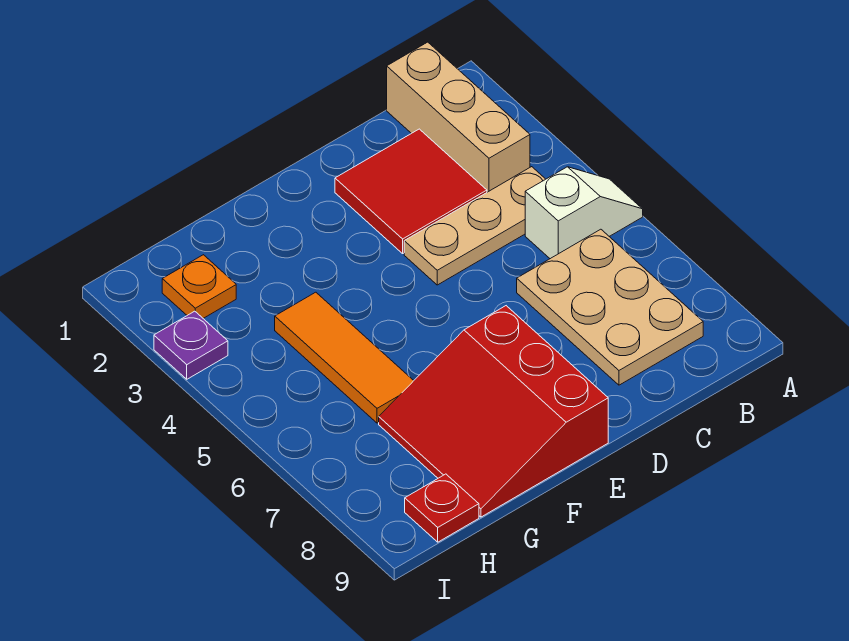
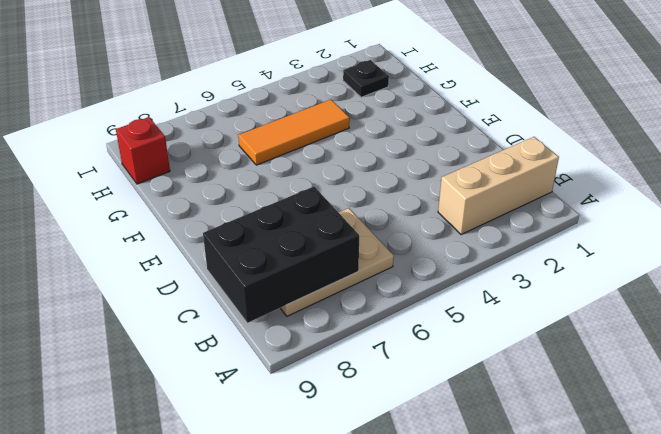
black 2x3 brick [203,187,359,323] -> none
black 1x1 plate [343,60,389,97] -> orange 1x1 plate [162,255,236,319]
red 1x1 brick [116,117,170,184] -> red 1x1 plate [405,474,479,542]
none -> white 1x2 slope [525,167,643,259]
none -> tan 1x3 plate [404,167,545,285]

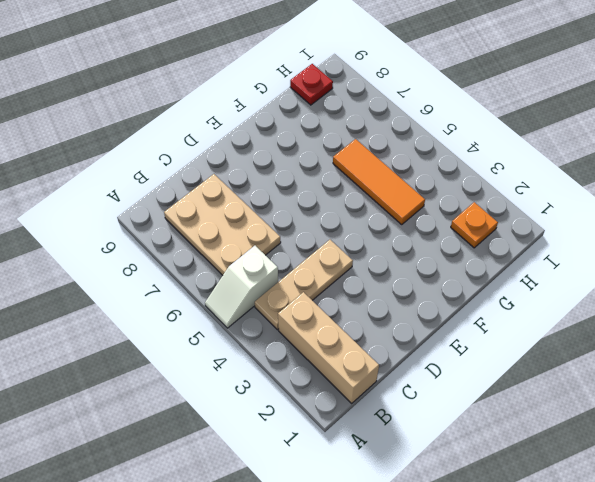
none -> red 2x2 tile [335,129,487,253]
none -> red 3x3 slope [379,306,608,517]

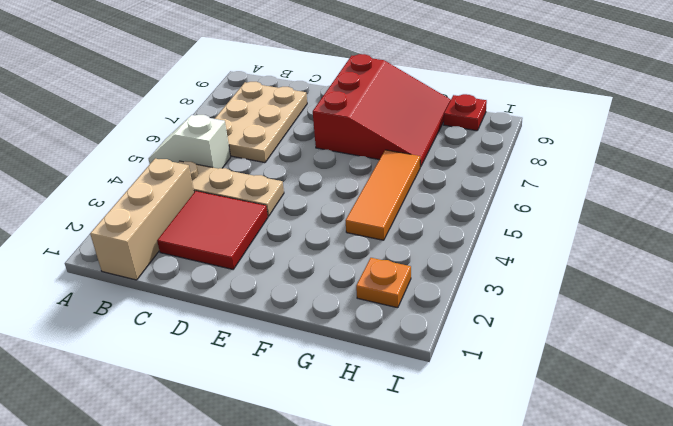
none -> purple 1x1 plate [154,311,228,379]

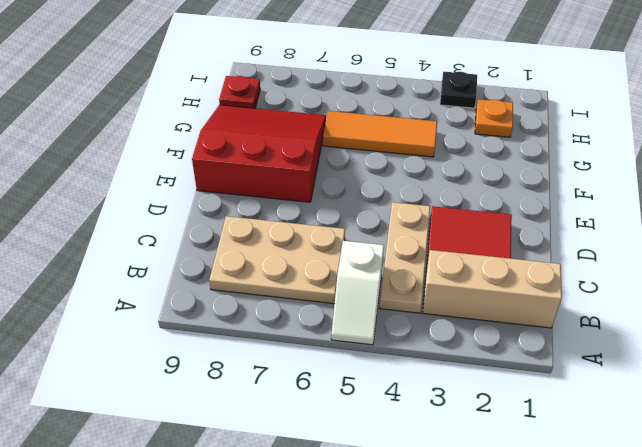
black 1x1 plate [440,72,477,108] -> purple 1x1 plate [154,311,228,379]

